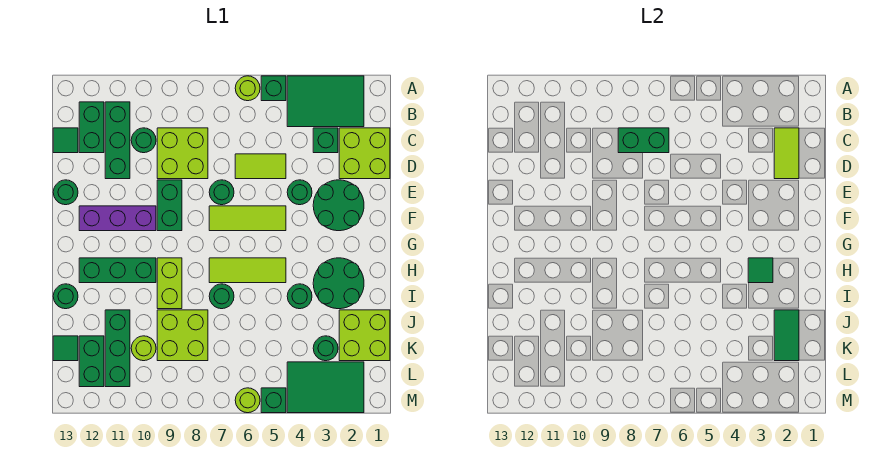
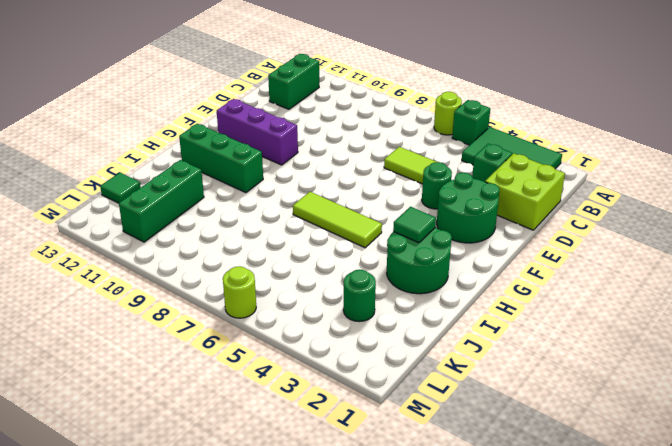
none -> green 1x3 brick [105,102,130,179]
none -> lime 2x2 brick [157,128,208,179]
none -> green 1x1 round brick [131,128,156,153]
none -> green 1x1 tile [53,128,78,153]

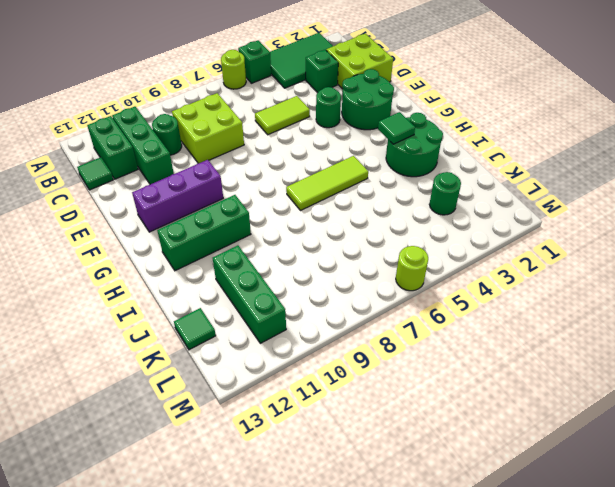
none -> green 1x1 round brick [209,180,234,205]
none -> green 1x2 brick [157,180,182,231]
none -> green 1x1 round brick [53,180,78,205]
none -> lime 1x3 tile [209,206,286,231]

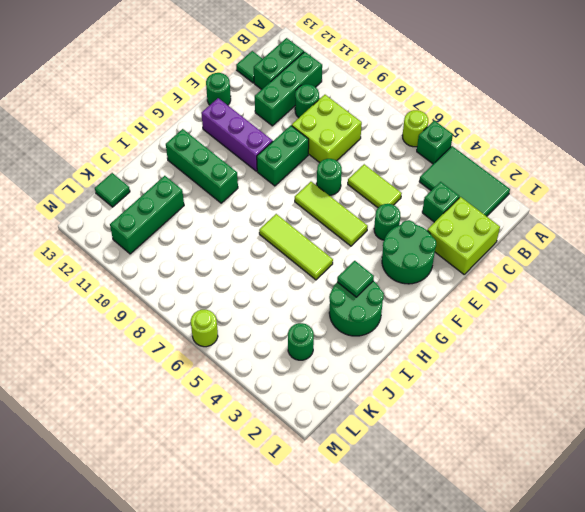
none -> lime 1x2 brick [157,258,182,309]
none -> green 1x1 round brick [287,284,312,309]
none -> green 1x1 round brick [209,284,234,309]
none -> green 1x1 round brick [53,284,78,309]

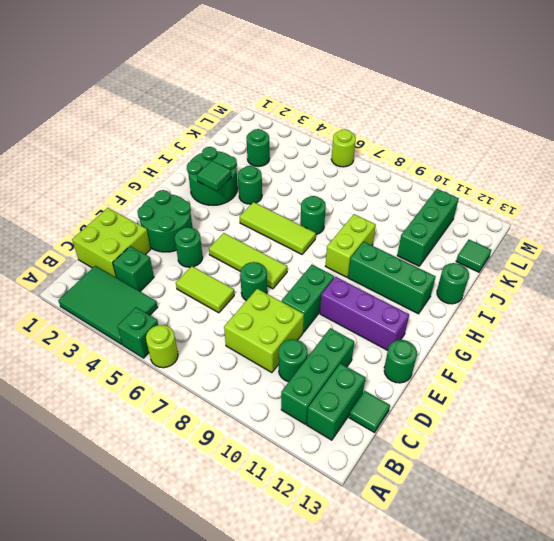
none -> lime 2x2 brick [339,310,390,361]
none -> lime 2x2 brick [157,310,208,361]
none -> lime 1x1 round brick [131,336,156,361]
none -> green 1x2 brick [79,336,104,387]

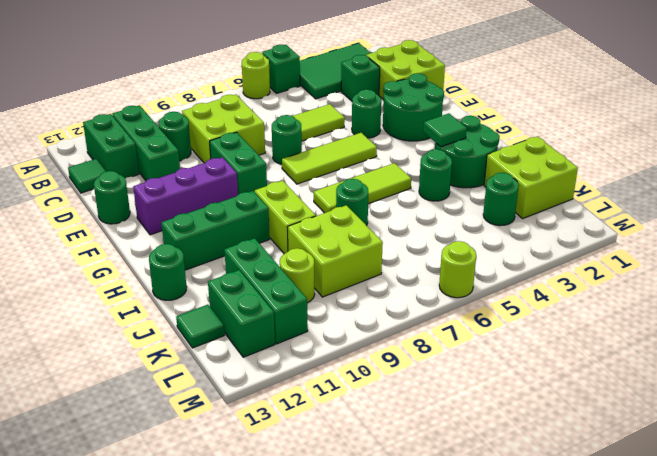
none -> green 2x3 tile [287,362,364,413]
none -> green 1x1 brick [261,388,286,413]
none -> lime 1x2 tile [774,128,799,179]
none -> green 1x2 brick [618,128,669,153]

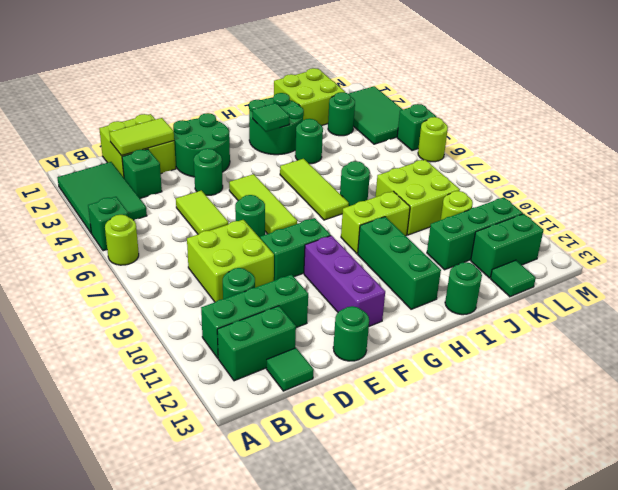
none -> green 1x2 brick [618,128,669,153]
none -> green 1x2 tile [774,310,799,361]

